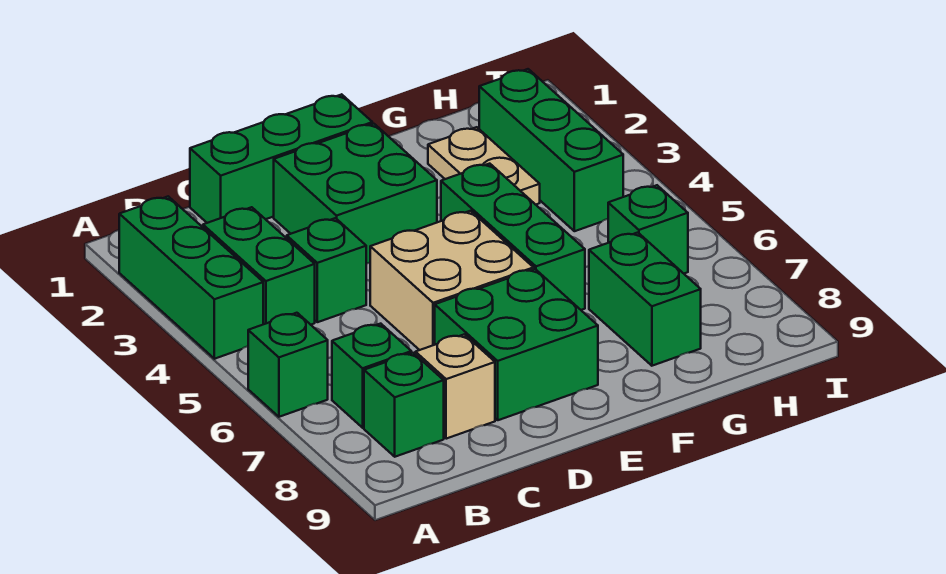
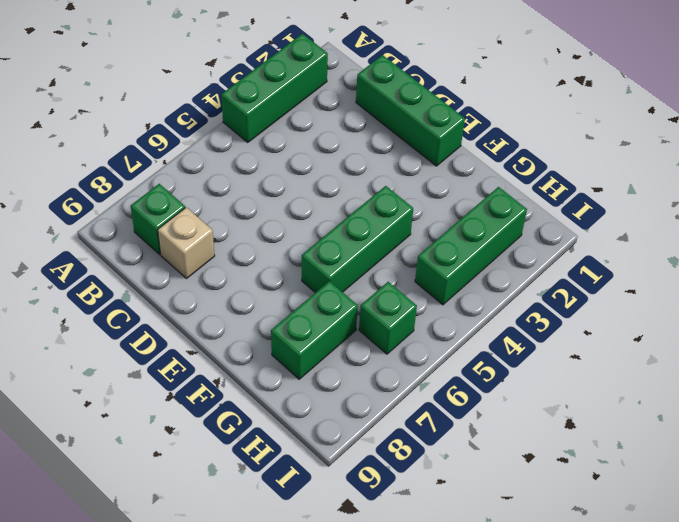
none -> green 1x1 brick [248,313,328,417]
none -> green 1x2 brick [203,207,315,325]
none -> green 1x1 brick [332,324,411,428]

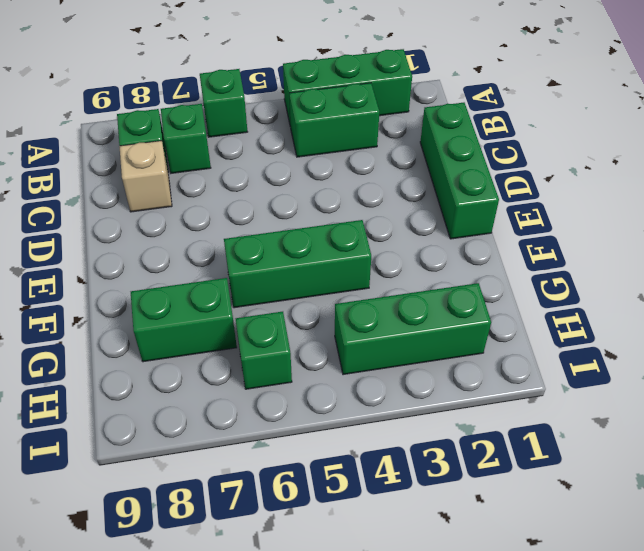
none -> green 1x1 brick [287,218,366,322]
none -> green 2x2 brick [274,124,437,264]
none -> tan 2x2 brick [370,211,534,350]

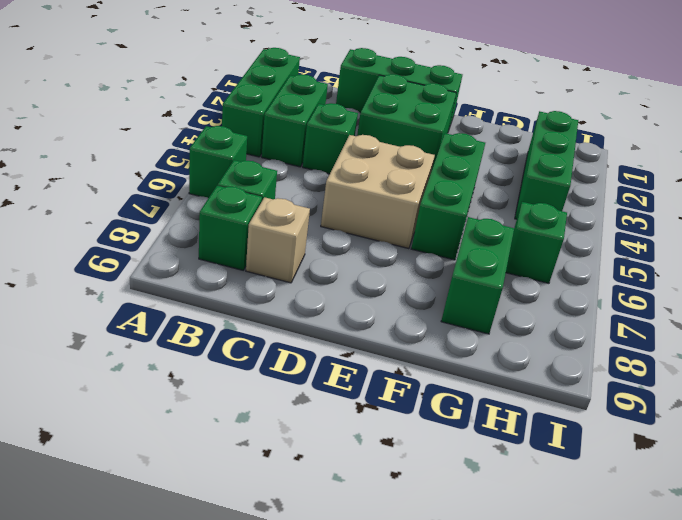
none -> green 2x2 brick [435,269,598,420]
none -> tan 1x2 plate [428,127,540,205]

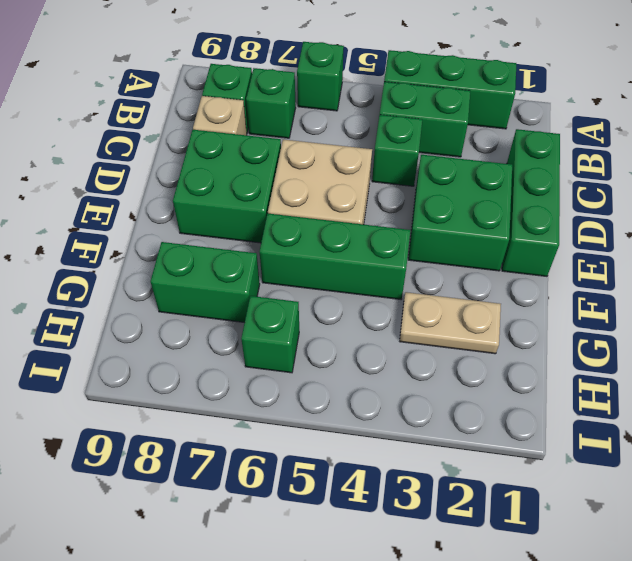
none -> green 1x3 brick [479,69,623,231]

